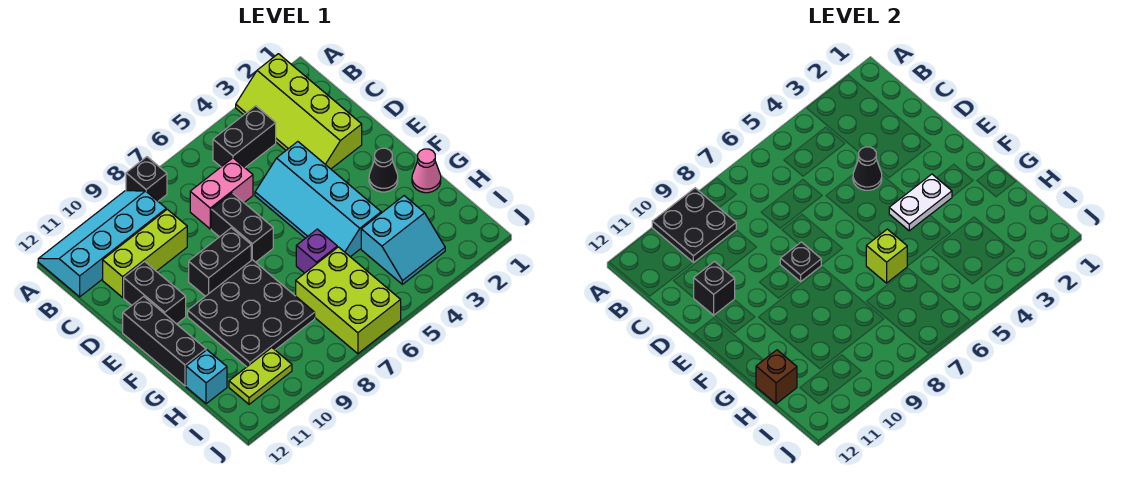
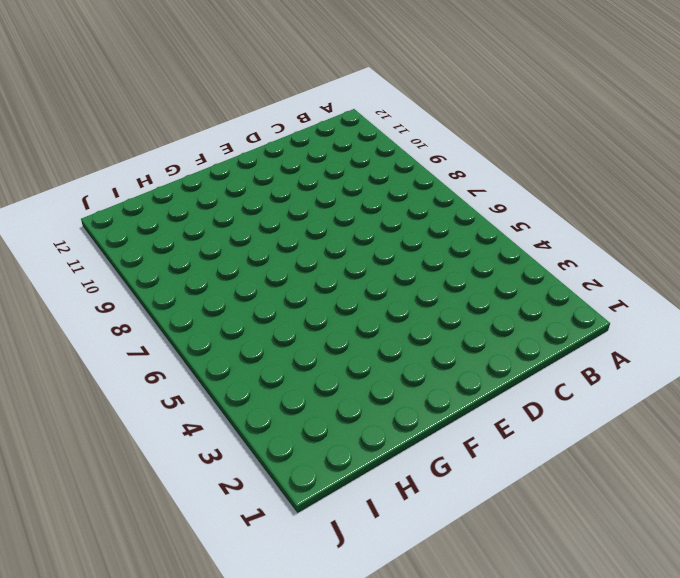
none -> lime 2x4 slope [236,54,362,169]
none -> black 1x1 brick [126,157,167,201]
none -> cyan 2x4 slope [38,191,166,297]

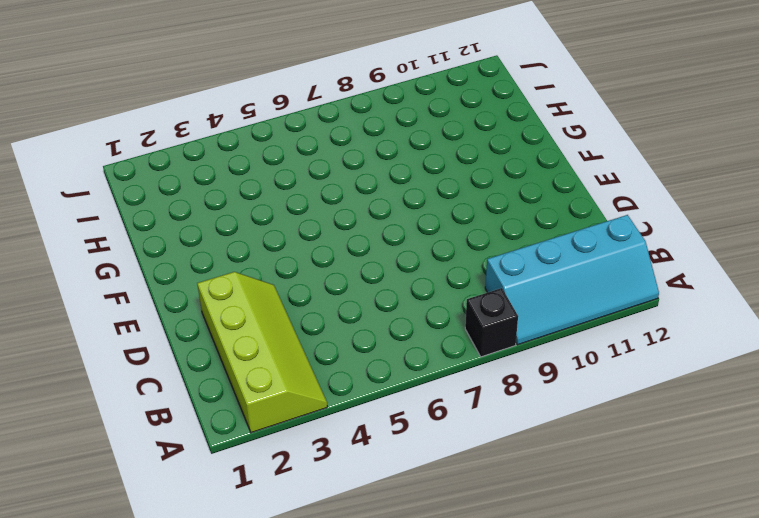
none -> black 1x2 brick [213,106,276,168]
none -> pink 1x2 brick [190,158,253,229]
none -> lime 1x3 brick [103,209,187,297]

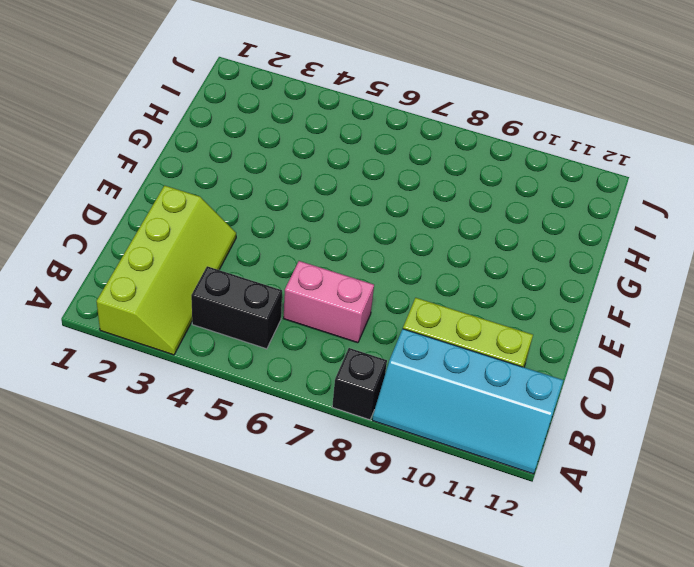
none -> cyan 2x4 slope [255,142,381,257]
none -> black 1x2 brick [211,193,273,262]
none -> black 1x2 brick [124,262,186,324]

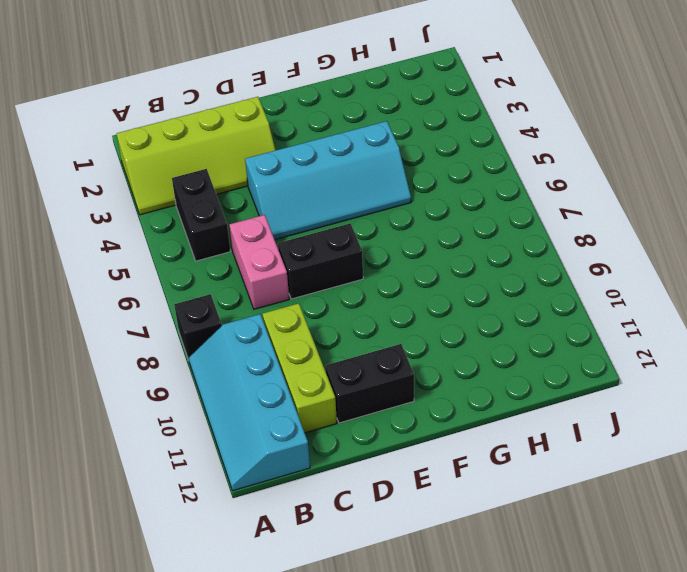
none -> black 1x2 brick [189,228,251,296]
none -> black 1x3 brick [123,296,206,386]
none -> black 1x1 cone [369,148,398,192]

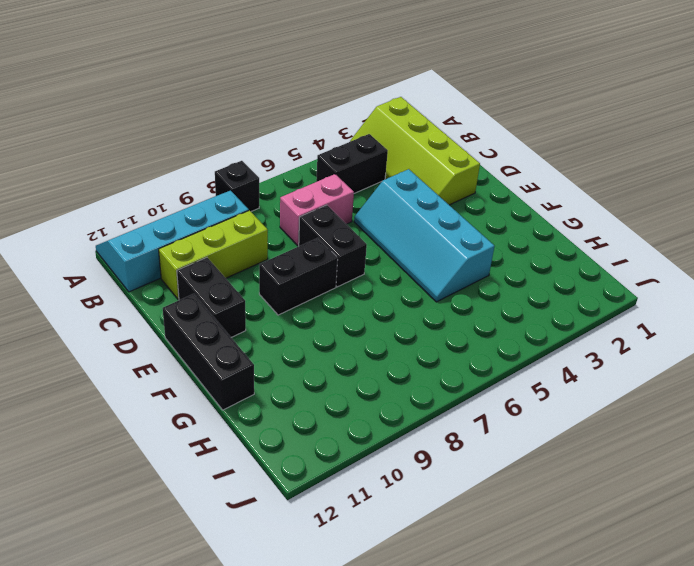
none -> black 1x1 cone [369,148,398,192]
none -> black 3x3 plate [188,260,315,367]
none -> pink 1x1 cone [412,149,441,193]

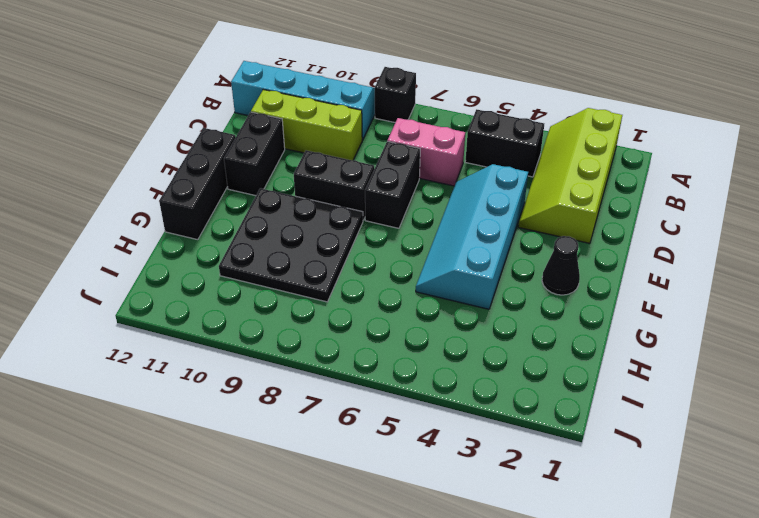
none -> pink 1x1 cone [412,149,441,193]
none -> purple 1x1 brick [296,229,337,273]
none -> cyan 2x2 slope [361,196,445,284]

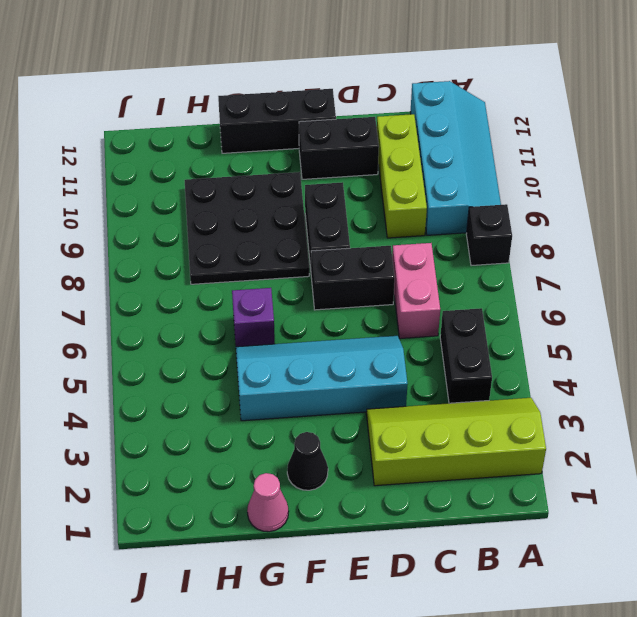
none -> cyan 2x2 slope [361,196,445,284]
none -> lime 2x3 brick [296,247,401,354]
none -> cyan 1x1 brick [186,350,227,404]

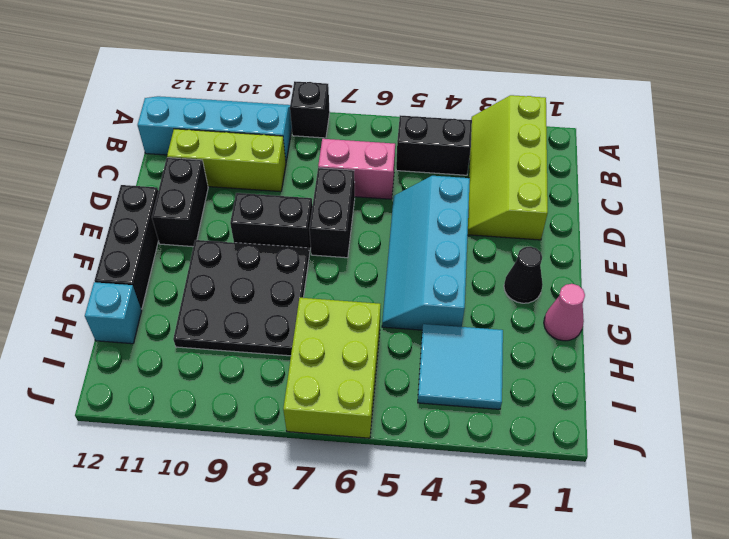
cyan 2x2 tile [418,324,503,409] -> cyan 2x2 slope [361,196,445,284]
none -> purple 1x1 brick [296,229,337,273]
none -> lime 1x2 plate [229,348,292,404]
none -> black 2x2 plate [652,188,736,263]

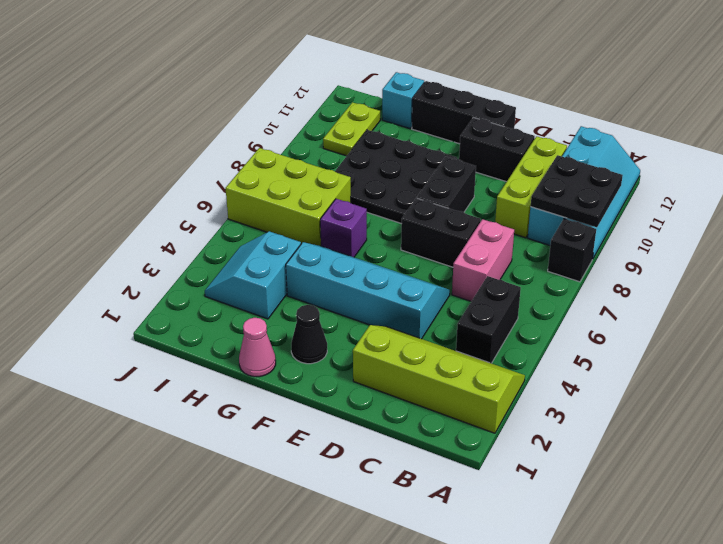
none -> black 1x1 cone [853,147,882,190]
none -> black 1x1 brick [693,262,735,315]
none -> black 1x1 plate [780,242,821,282]

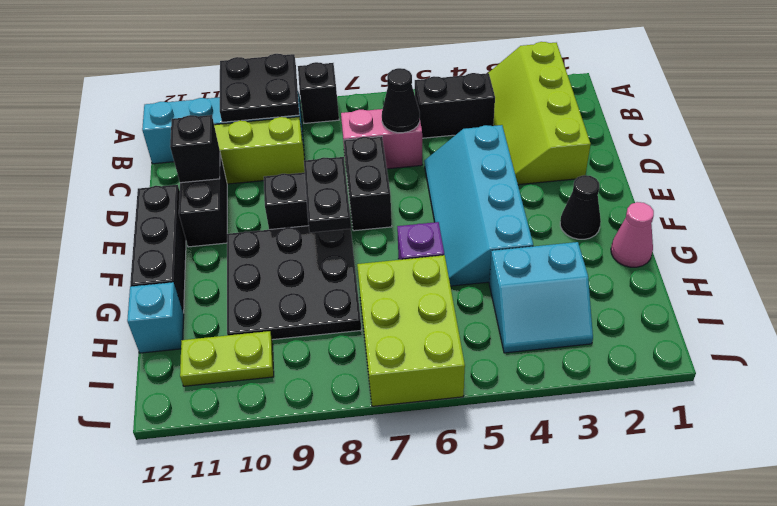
black 1x1 cone [382,68,420,133] -> black 1x1 cone moved to [853,147,882,190]
black 1x2 plate [304,157,351,233] -> black 1x1 plate [780,242,821,282]
none -> white 1x2 plate [889,174,952,231]
none -> lime 1x1 brick [866,229,907,283]
none -> brown 1x1 brick [756,350,797,404]

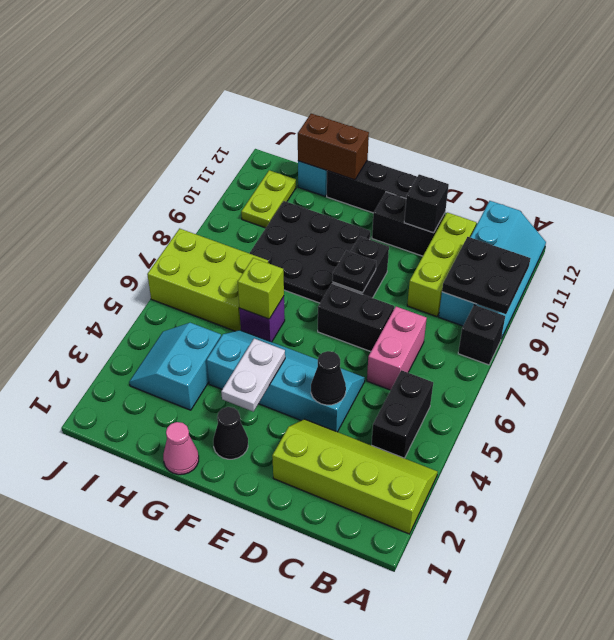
brown 1x2 brick [298,114,369,180] -> brown 1x1 brick [756,350,797,404]

